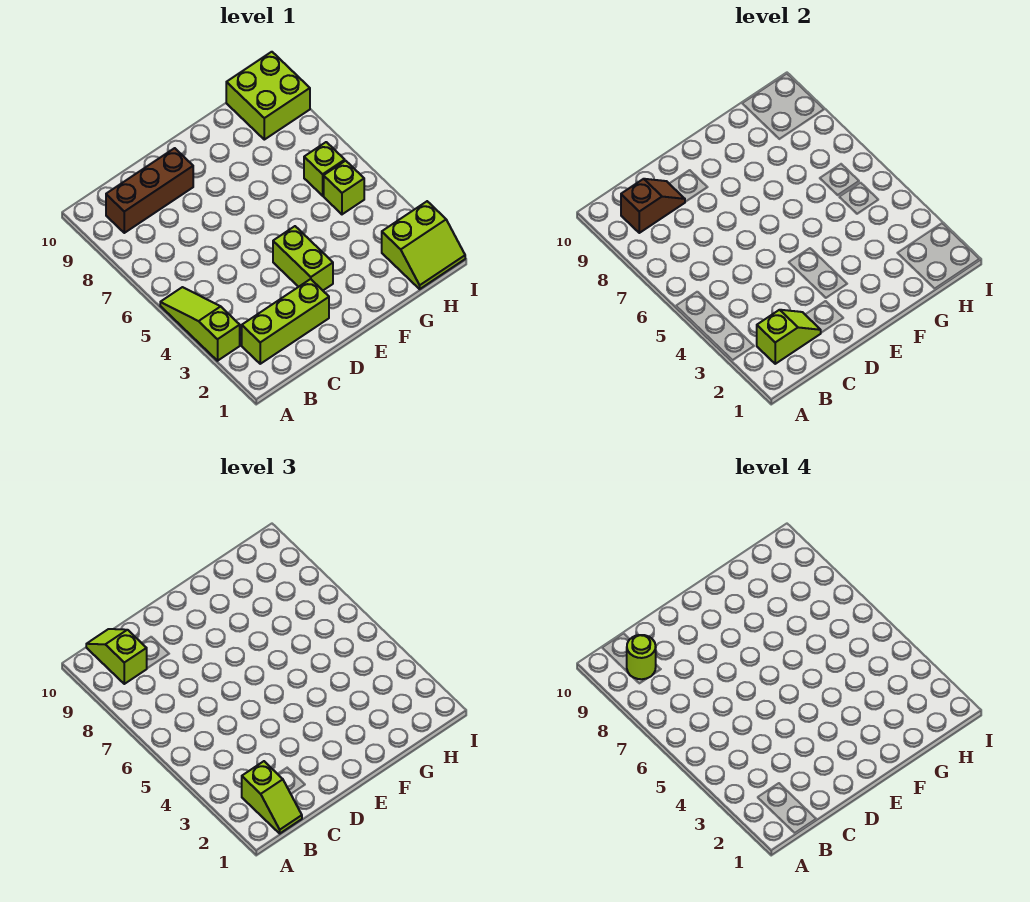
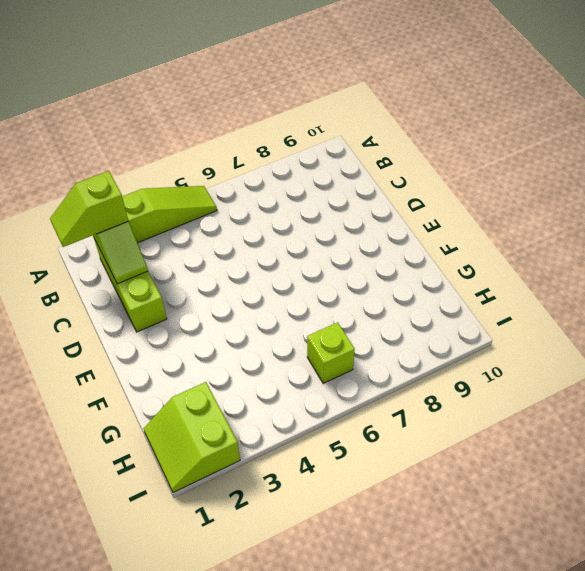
none -> brown 1x3 brick [106,148,193,233]
none -> lime 1x2 brick [273,226,333,290]
none -> lime 1x1 brick [324,161,364,214]

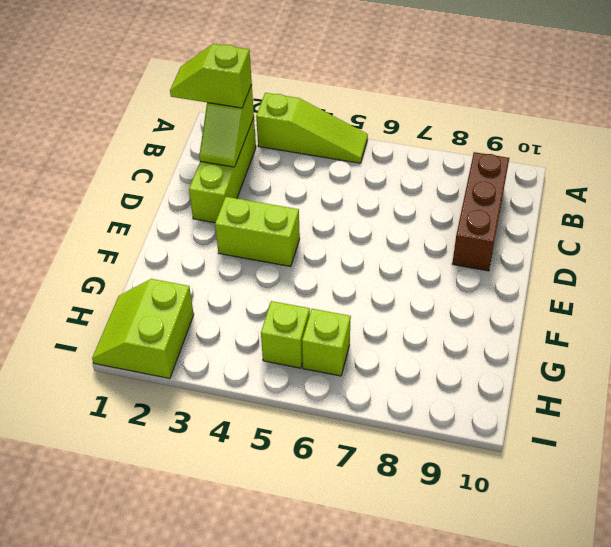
none -> lime 2x2 brick [226,52,310,140]
none -> brown 1x2 slope [621,179,685,233]
none -> lime 1x2 slope [86,629,147,684]

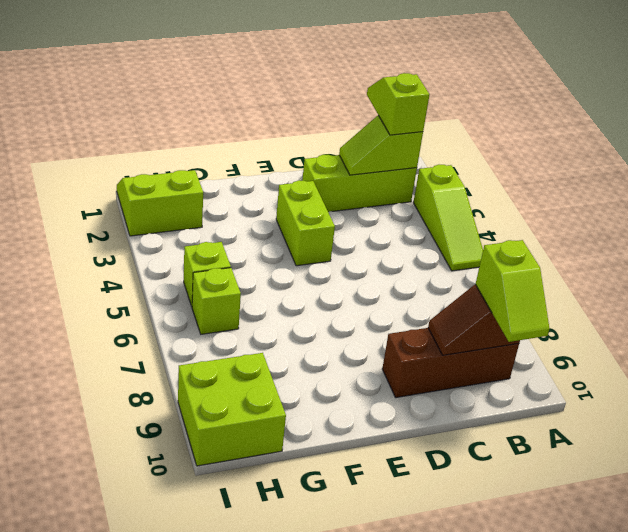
none -> lime 1x1 round brick [627,635,656,679]

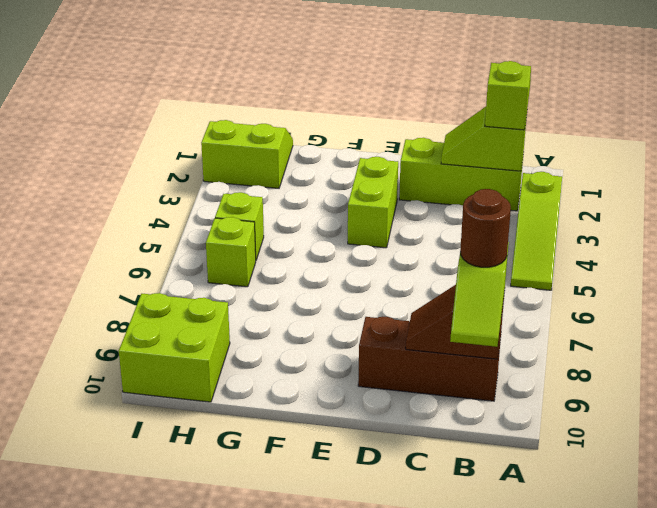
brown 1x1 round brick [460,189,511,267] -> lime 1x1 round brick [627,635,656,679]

